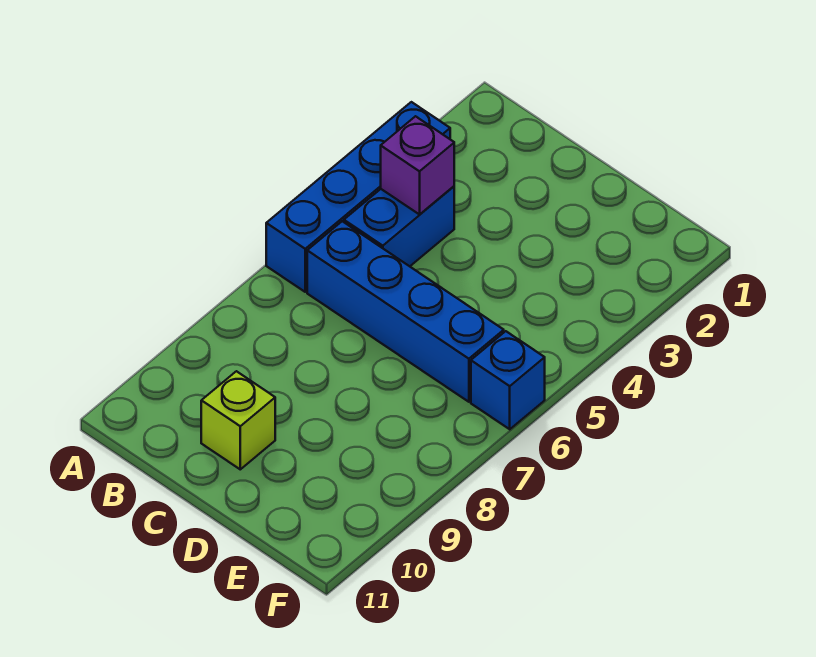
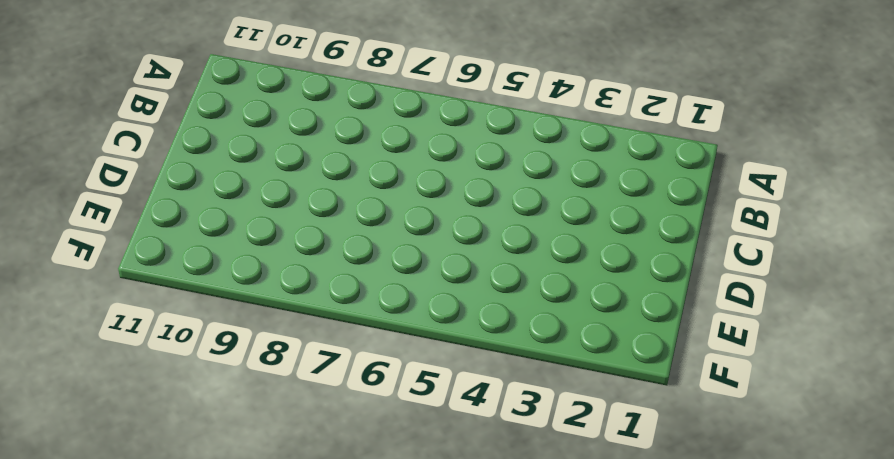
none -> blue 1x4 brick [266,102,450,292]
none -> blue 1x2 brick [344,186,454,266]

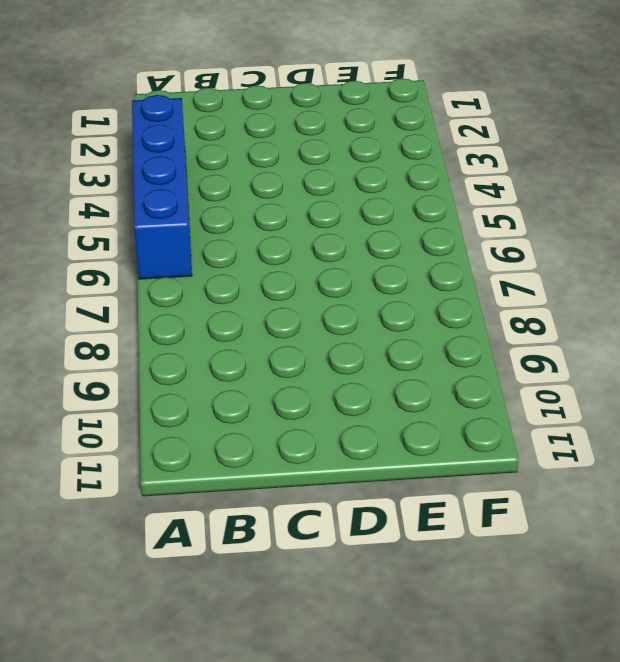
none -> blue 1x2 brick [344,186,454,266]
none -> blue 1x4 brick [307,221,504,402]

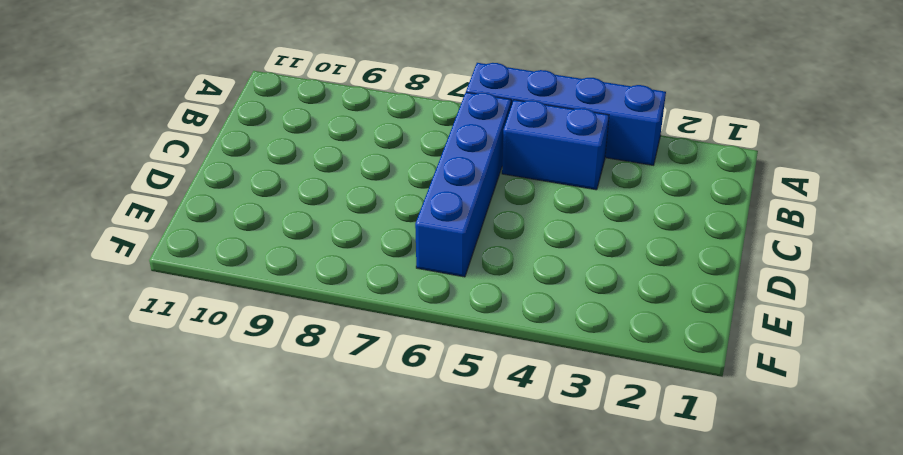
none -> lime 1x1 brick [201,371,275,469]
none -> blue 1x1 brick [471,331,545,429]

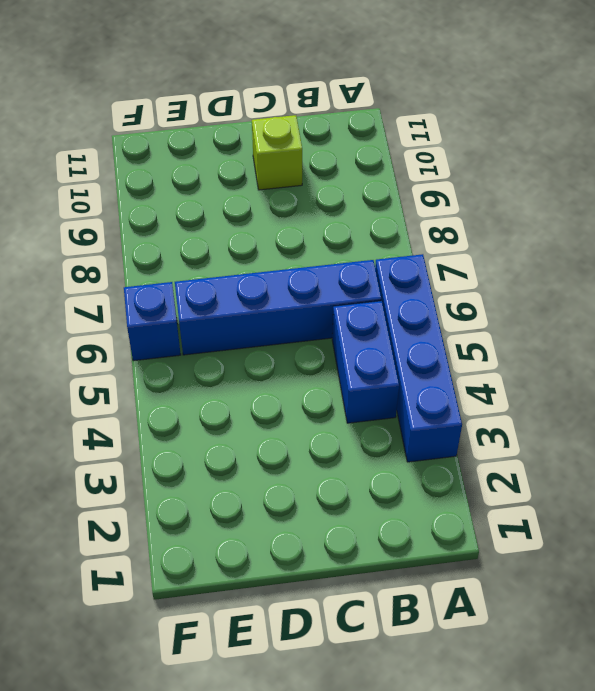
none -> purple 1x1 brick [381,116,454,214]

